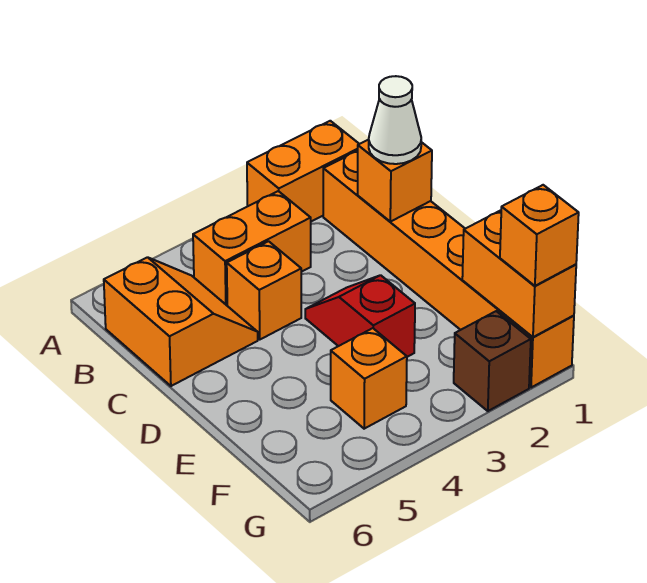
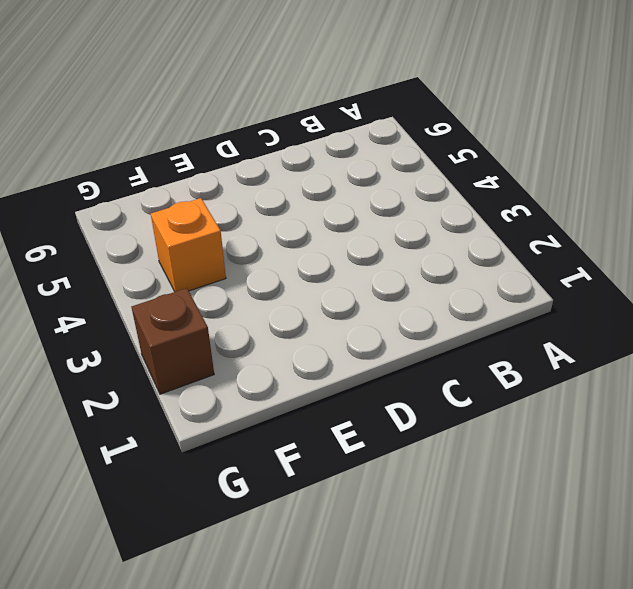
none -> orange 1x2 brick [247,121,359,222]
none -> orange 1x6 brick [323,151,574,388]
none -> orange 1x2 brick [193,191,311,305]

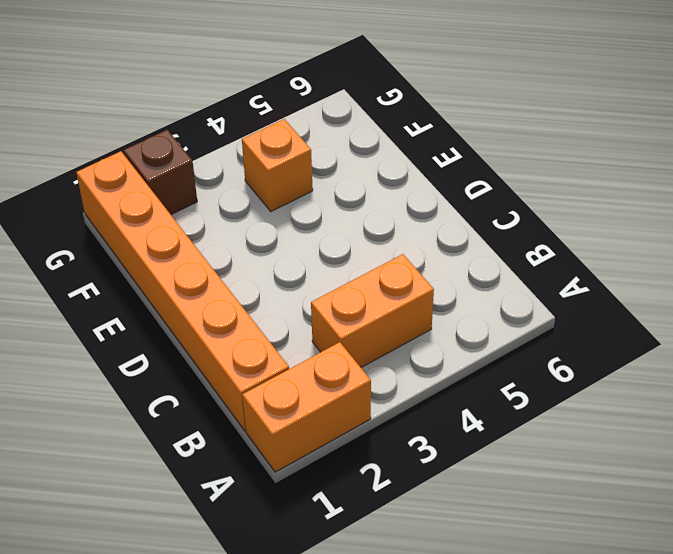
none -> orange 2x2 slope [104,257,258,386]
none -> orange 1x1 brick [227,241,301,339]
none -> red 1x2 slope [305,275,415,357]

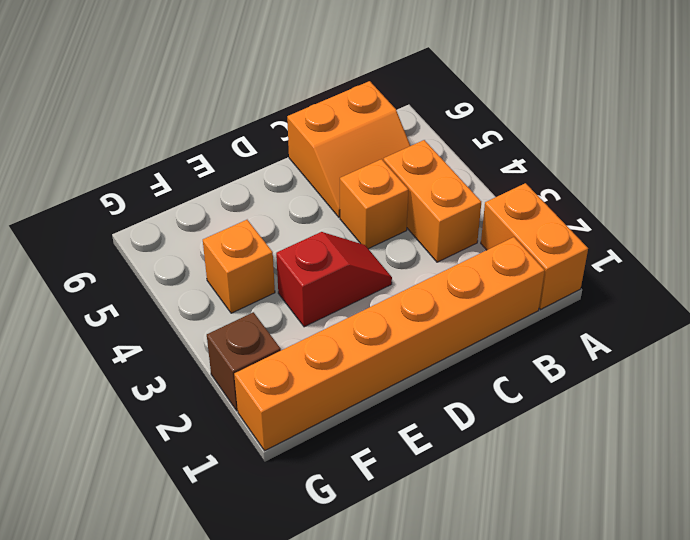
none -> orange 1x1 brick [358,139,432,222]
none -> orange 1x2 brick [462,210,576,337]
none -> white 1x1 cone [369,76,421,164]

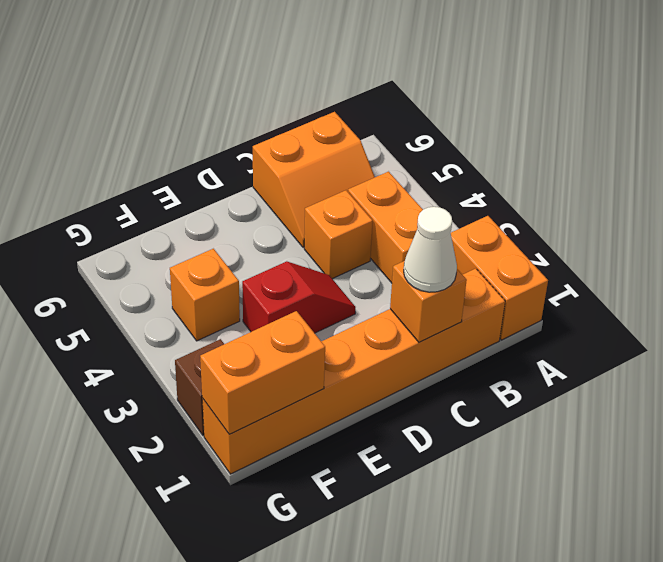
none -> orange 1x1 brick [500,185,579,286]

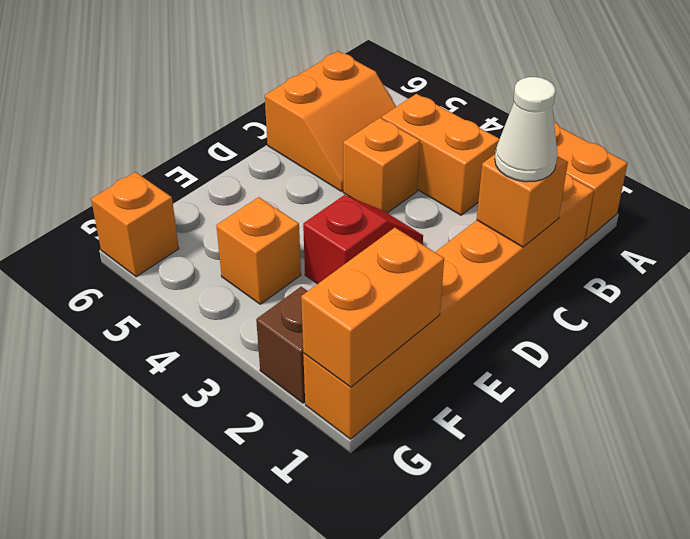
orange 1x1 brick [91,172,179,277] -> orange 1x1 brick moved to [500,185,579,286]

